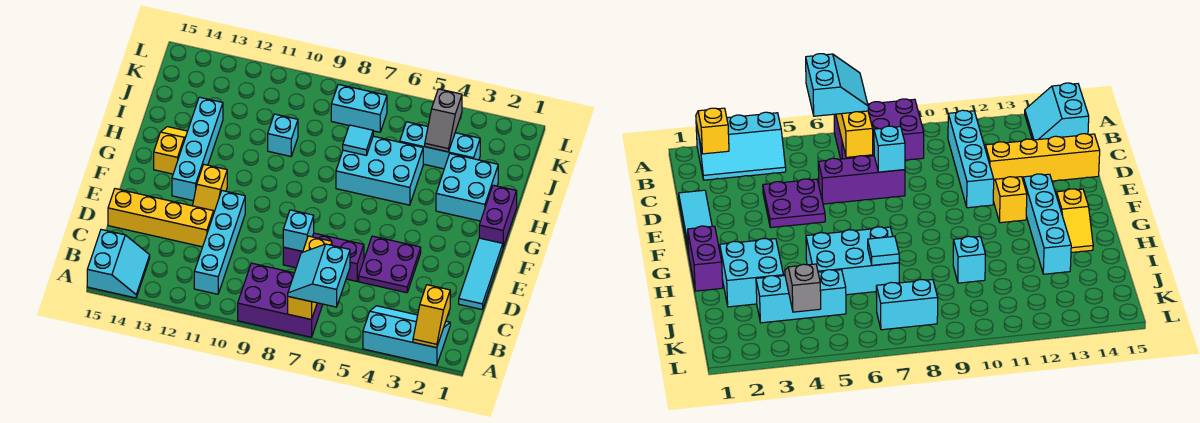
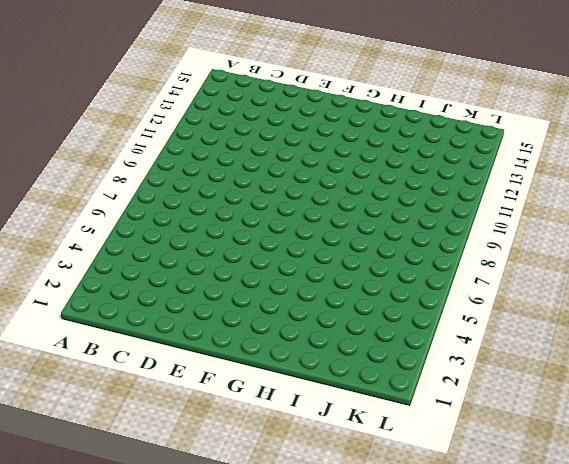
none -> cyan 2x3 slope [363,306,450,365]
none -> purple 2x3 brick [238,263,323,337]
none -> cyan 2x2 slope [87,230,150,298]

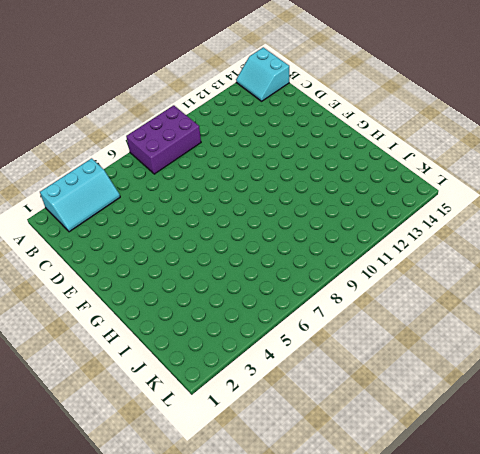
none -> cyan 1x4 brick [194,191,245,294]
none -> cyan 1x3 tile [459,238,503,309]
none -> purple 2x2 plate [359,236,421,293]

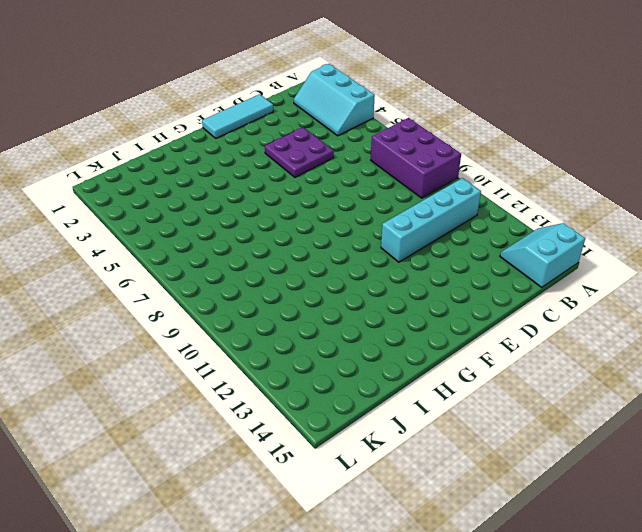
none -> purple 1x3 brick [283,233,364,281]
none -> yellow 1x4 brick [108,189,214,247]
none -> yellow 1x2 slope [193,165,227,212]

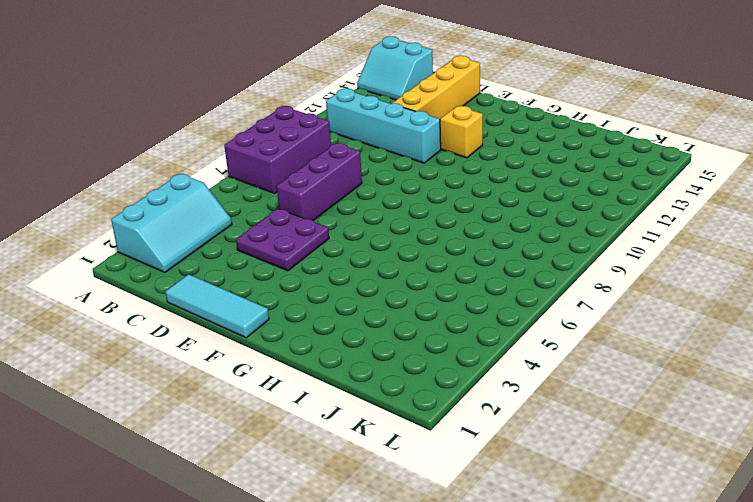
none -> cyan 1x4 brick [172,97,223,201]
none -> purple 1x2 brick [479,185,517,247]
none -> yellow 1x2 slope [154,127,188,174]

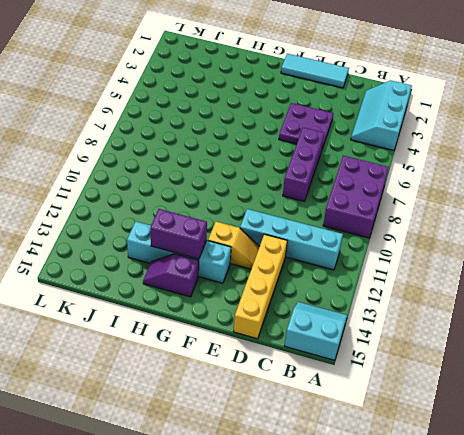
purple 1x2 brick [150,209,207,259] -> purple 1x2 brick moved to [479,185,517,247]
purple 1x2 slope [143,254,199,297] -> yellow 1x2 slope [154,127,188,174]
none -> cyan 2x2 brick [436,154,498,221]
none -> cyan 2x3 brick [336,136,423,205]
none -> cyan 1x1 brick [268,114,298,156]

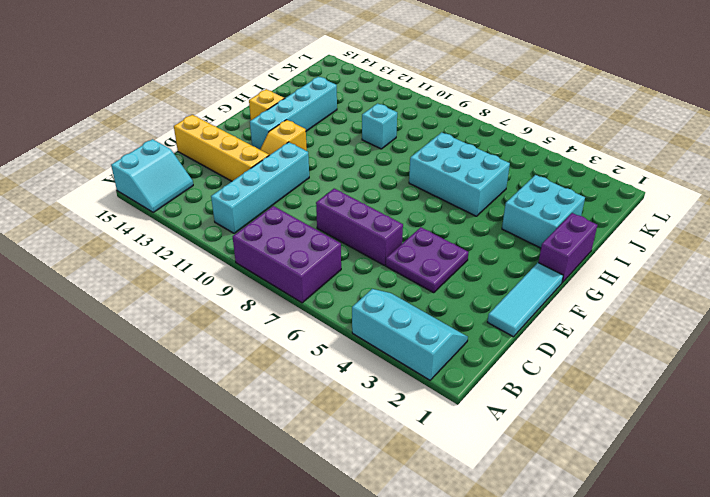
none -> cyan 1x3 brick [400,122,480,169]
none -> cyan 1x2 brick [331,84,387,132]
none -> yellow 1x2 slope [413,285,450,348]

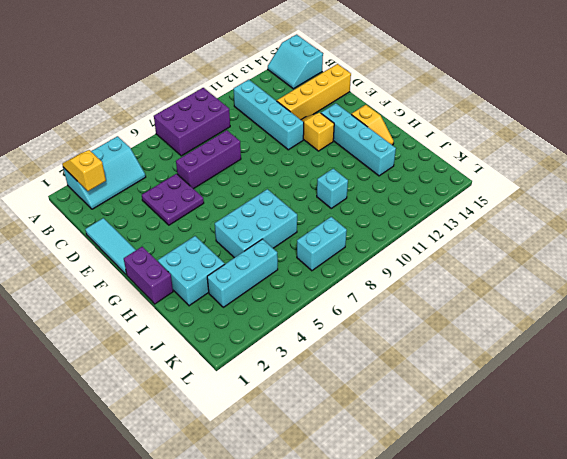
none -> yellow 1x3 brick [288,236,332,320]
none -> cyan 1x1 brick [283,210,314,251]
none -> cyan 1x1 tile [343,125,373,155]

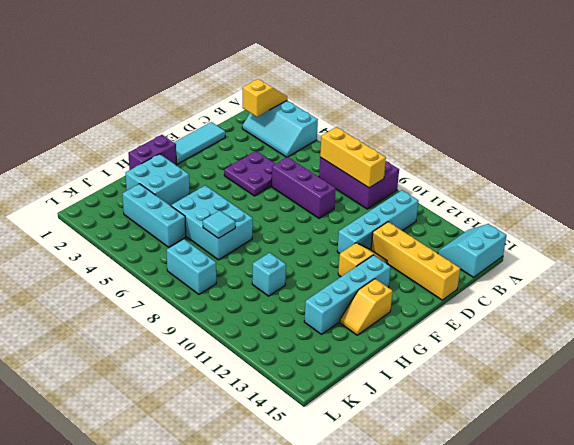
yellow 1x3 brick [320,127,386,188] -> yellow 1x3 brick turned to [288,236,332,320]
none -> cyan 1x1 brick [283,210,314,251]
none -> grey 1x2 slope [425,89,462,152]
none -> cyan 2x2 slope [288,244,350,307]

